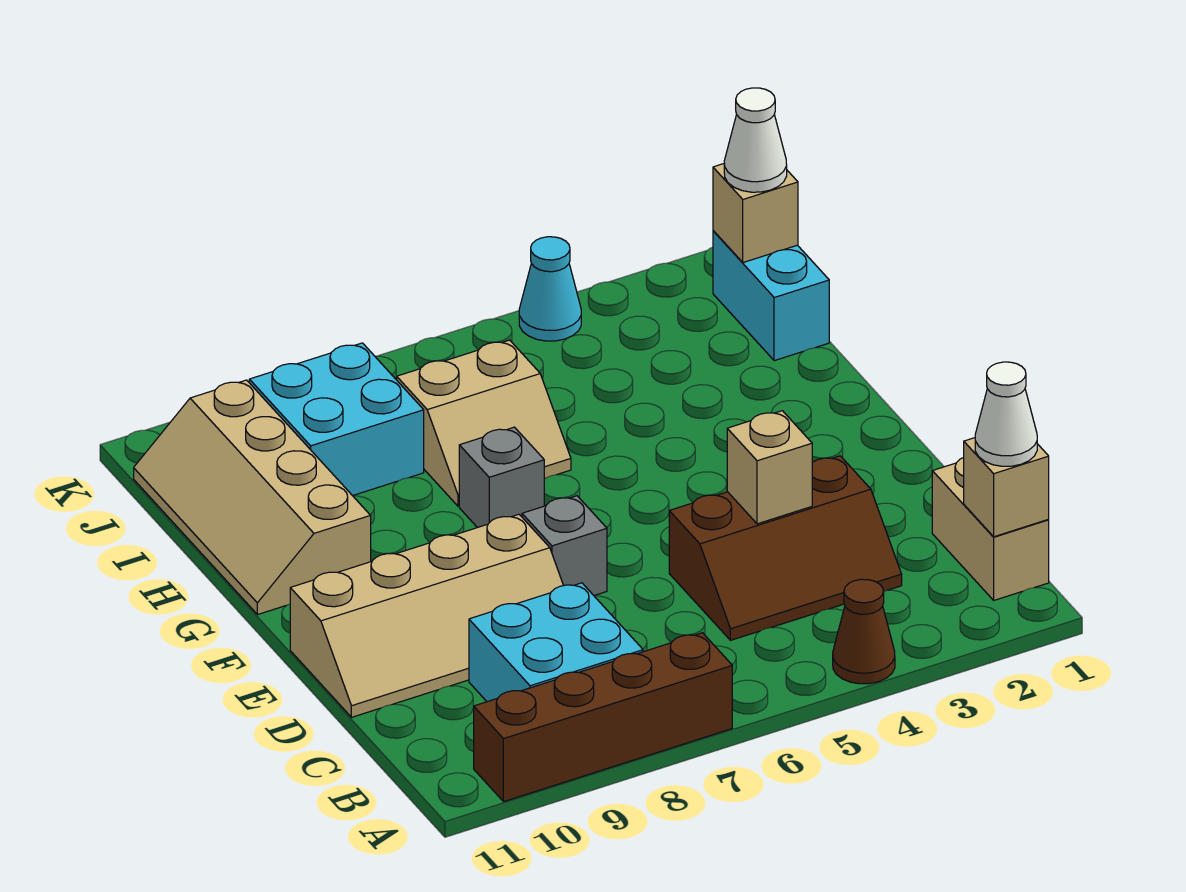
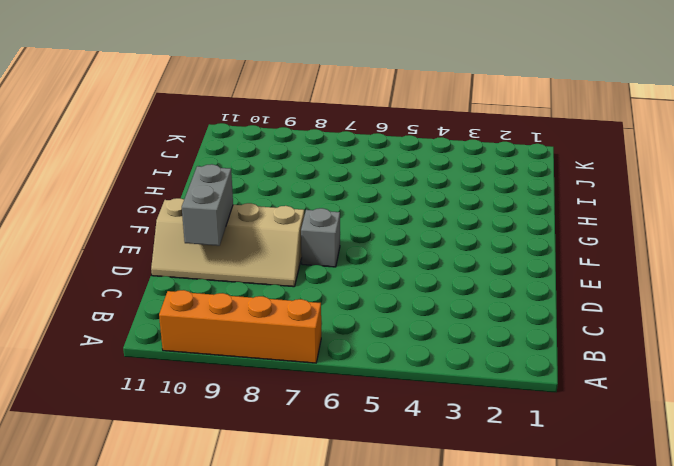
orange 1x4 brick [159,290,321,363] -> brown 1x4 brick [474,633,732,802]
grey 1x2 brick [182,164,233,246] -> none
none -> brown 1x1 cone [833,579,895,684]
none -> tan 1x2 brick [932,458,1049,600]
none -> cyan 2x2 brick [469,583,643,702]

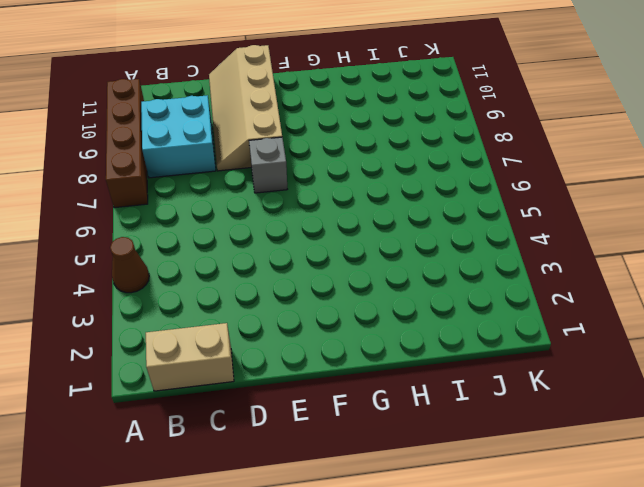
none -> brown 2x3 slope [669,456,902,640]
none -> grey 1x1 brick [459,427,544,528]
none -> tan 2x4 slope [134,380,371,615]

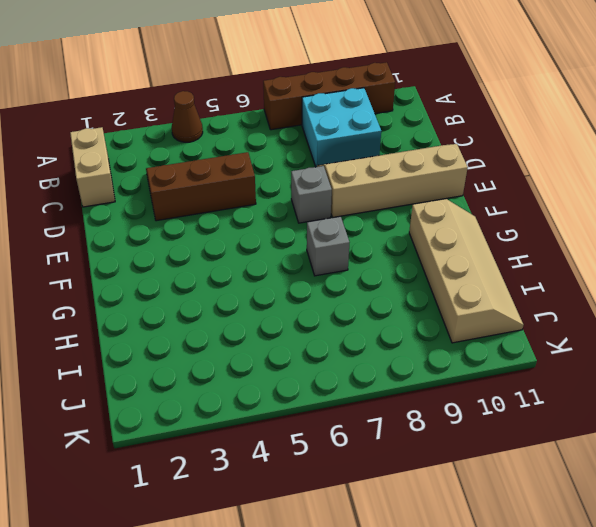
none -> tan 2x2 slope [397,340,571,506]
none -> cyan 1x2 brick [713,231,829,361]
none -> cyan 2x2 brick [249,343,424,496]

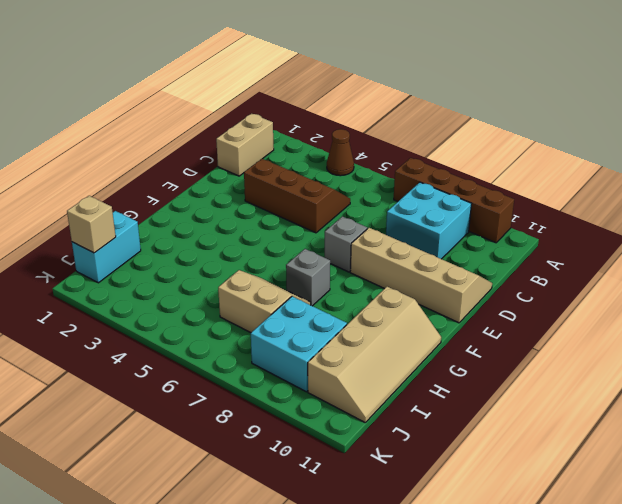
none -> cyan 1x1 cone [519,237,581,341]
none -> tan 1x1 brick [964,438,1049,537]
none -> tan 1x1 brick [727,411,812,524]

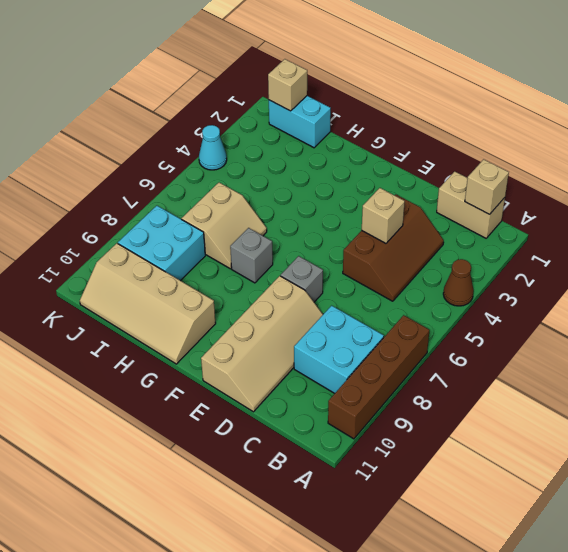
none -> white 1x1 cone [975,362,1037,466]
none -> white 1x1 cone [724,88,787,192]

